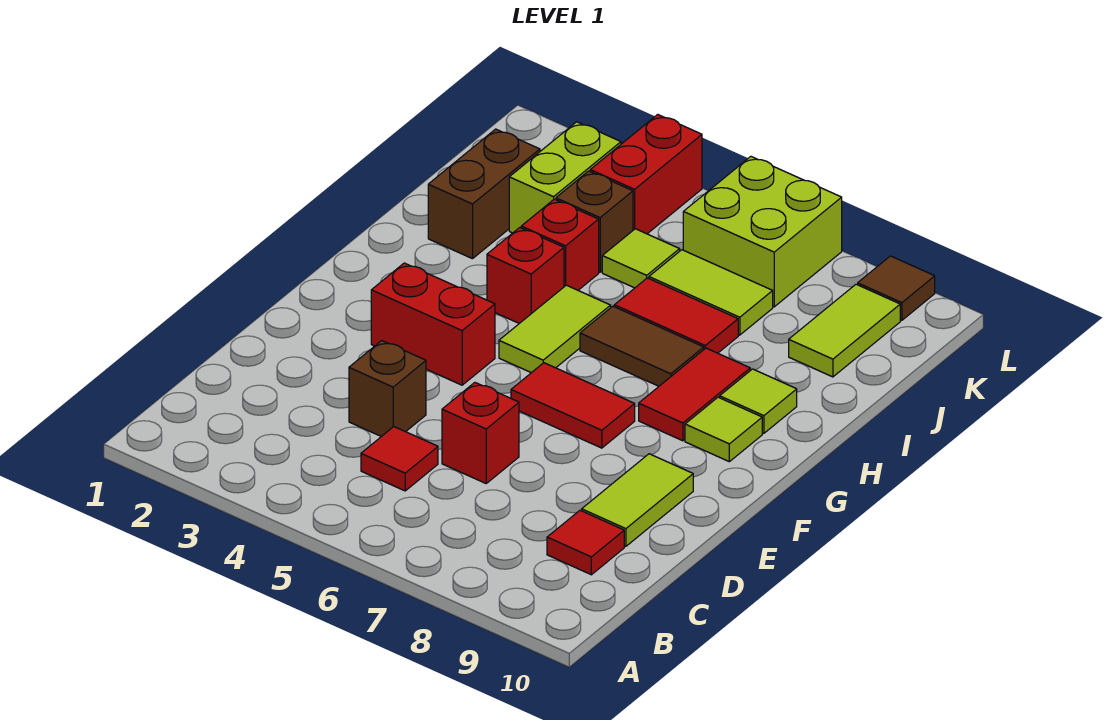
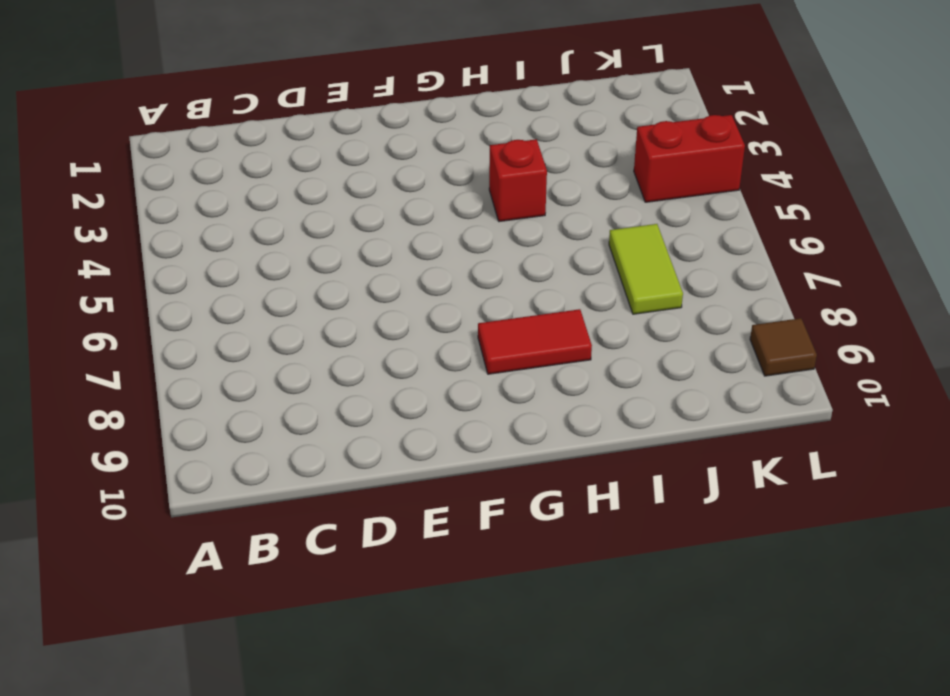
none -> red 1x1 tile [361,427,438,491]
none -> red 1x1 tile [547,510,624,575]
none -> brown 1x1 brick [349,341,426,437]

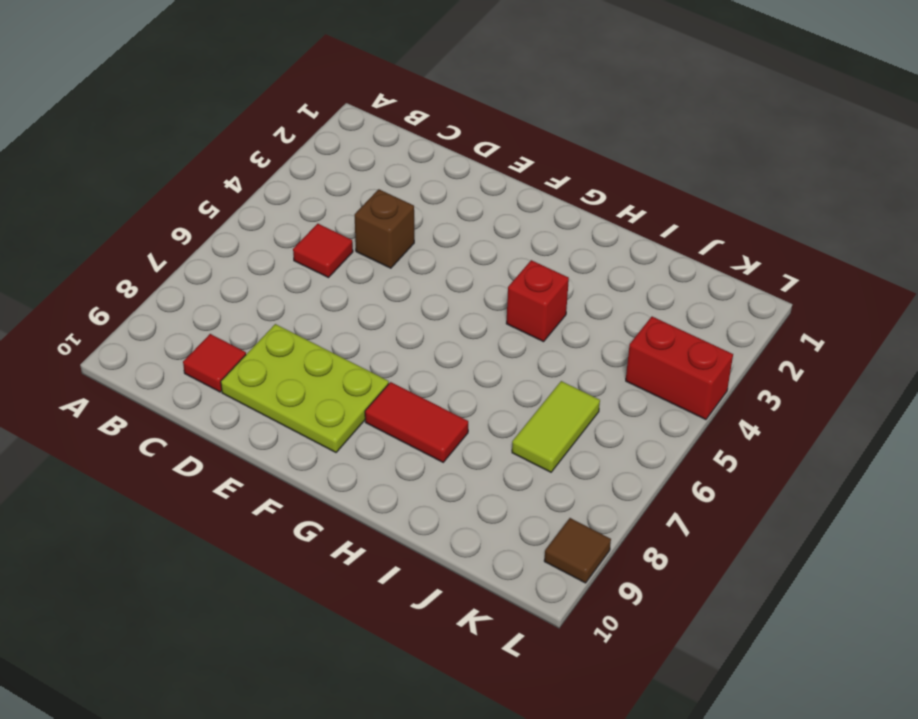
lime 2x3 plate [221,324,389,452] -> lime 1x2 tile [582,454,693,546]
none -> red 1x1 brick [442,383,519,483]
none -> red 1x2 brick [371,263,495,385]
none -> red 1x2 tile [511,363,635,448]

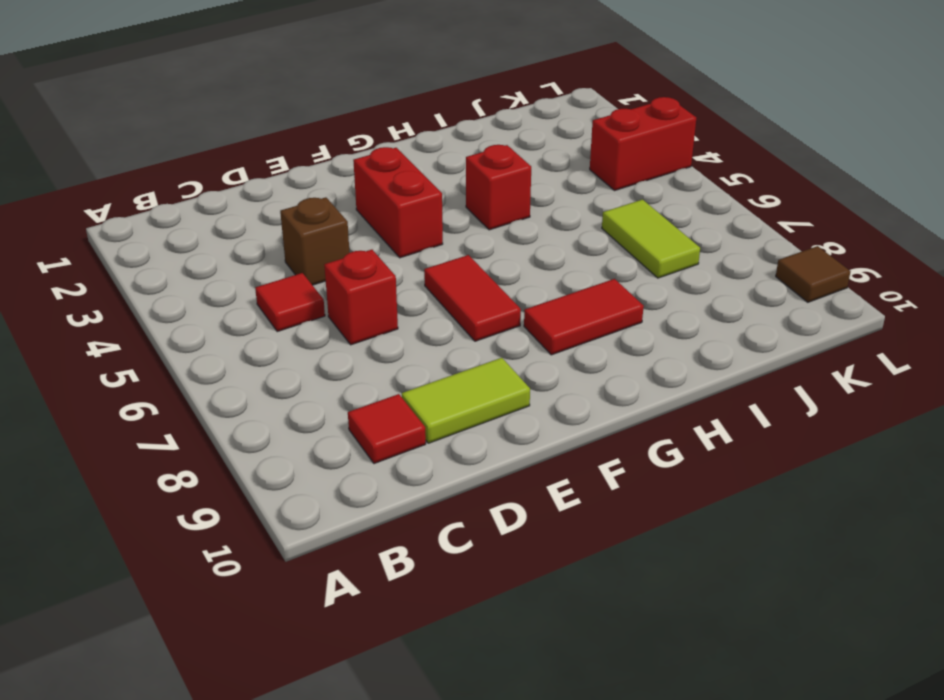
none -> lime 1x2 tile [499,285,611,373]
none -> lime 1x1 tile [685,397,762,462]
none -> brown 1x2 tile [580,306,704,386]

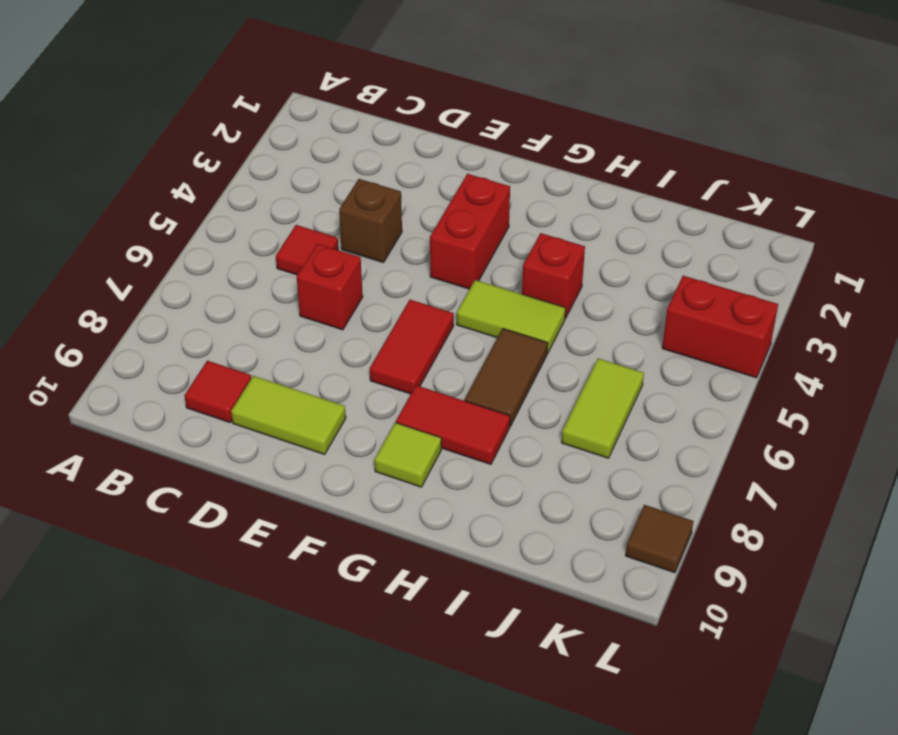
none -> lime 1x1 tile [720,369,797,433]
none -> brown 1x2 brick [428,129,540,259]
none -> red 1x1 brick [521,199,599,290]

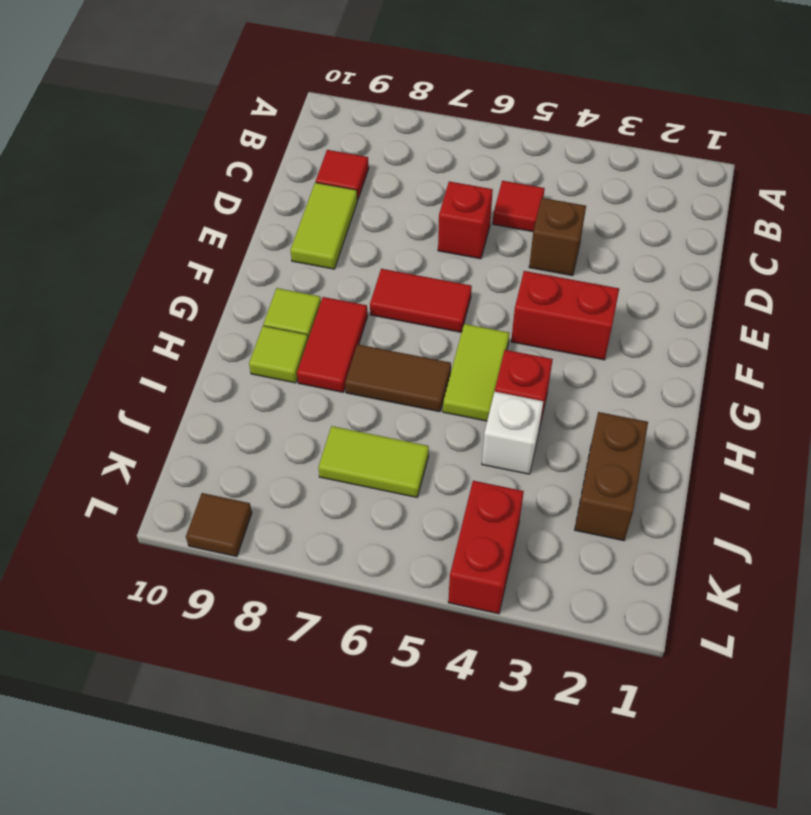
white 1x1 brick [482,392,544,474] -> red 1x1 brick [521,199,599,290]
none -> red 1x2 tile [614,278,738,353]
none -> lime 1x2 brick [509,122,621,233]
none -> brown 1x1 brick [556,171,633,272]

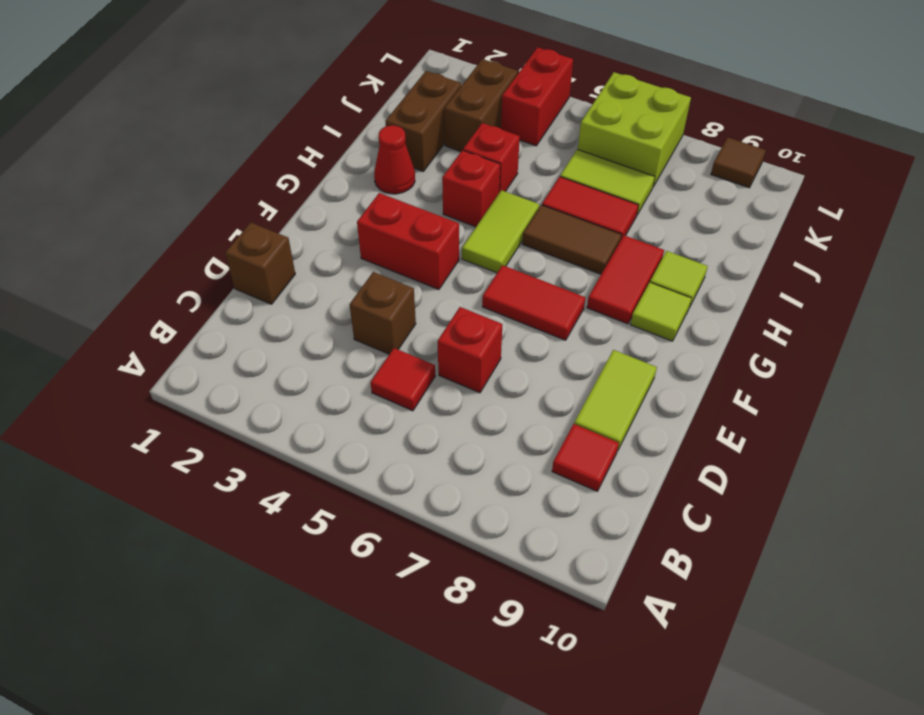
brown 1x1 brick [225,222,295,304] -> brown 1x1 brick moved to [556,171,633,272]
red 1x1 cone [374,125,415,194] -> none
brown 1x2 brick [444,59,518,152] -> lime 1x2 brick [509,122,621,233]
none -> lime 1x1 tile [602,229,680,288]
none -> lime 1x2 tile [789,284,900,377]

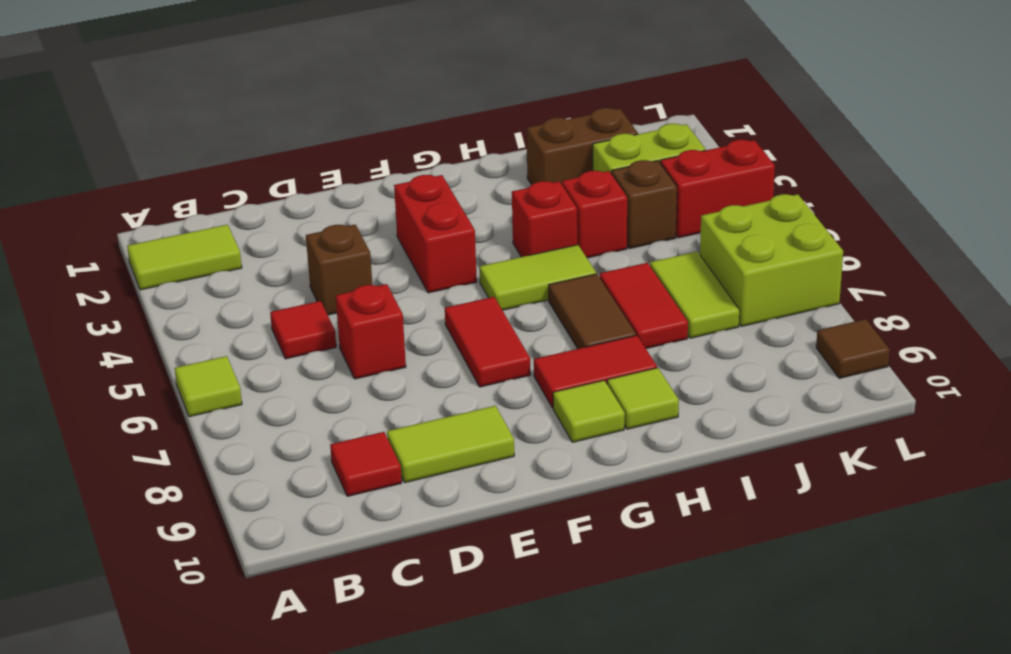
lime 1x2 tile [127,225,242,290] -> lime 1x2 tile moved to [789,284,900,377]
lime 1x1 tile [175,356,242,417] -> lime 1x1 tile moved to [602,229,680,288]

